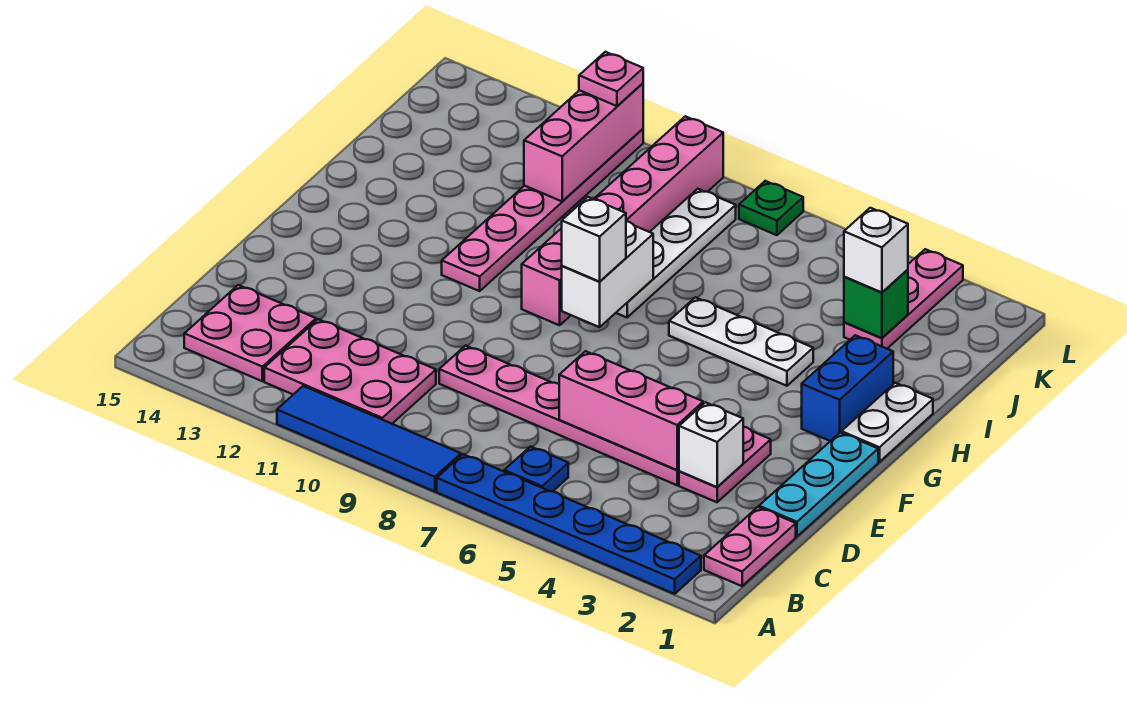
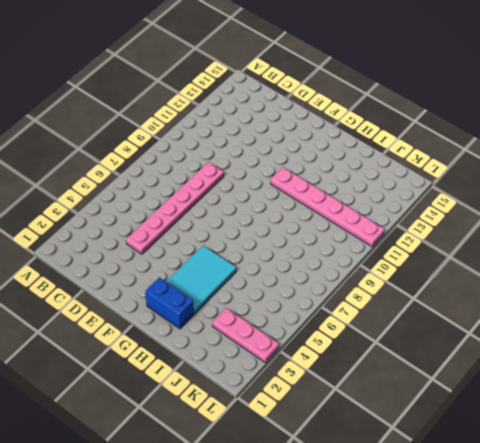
cyan 2x3 tile [166,246,236,314] -> white 1x3 plate [669,297,813,386]
none -> blue 1x6 plate [437,454,701,594]
none -> blue 1x4 tile [277,386,461,492]
none -> pink 1x2 plate [704,507,796,586]

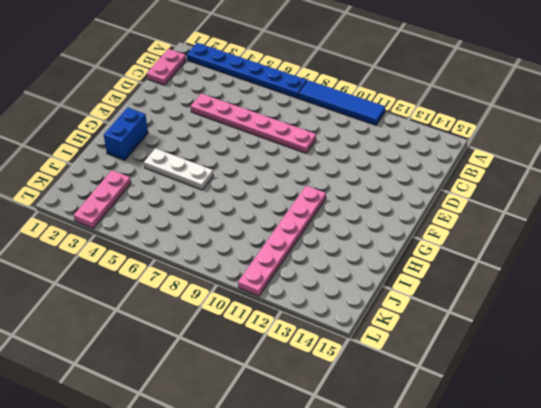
none -> blue 1x1 plate [504,447,568,491]
none -> pink 2x3 plate [264,319,436,424]
none -> pink 2x2 plate [184,285,316,381]

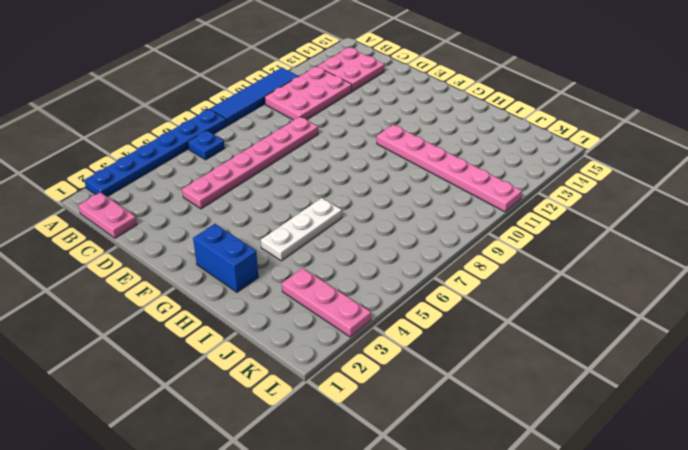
none -> cyan 1x3 plate [759,432,878,536]
none -> pink 1x2 plate [679,427,771,502]
none -> white 1x2 plate [841,383,933,462]

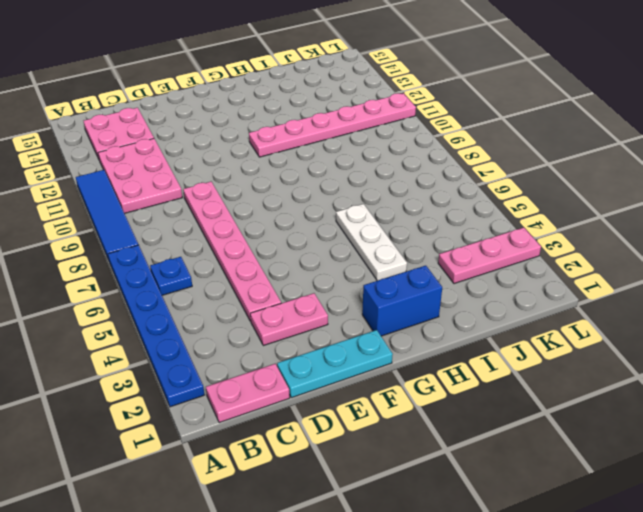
none -> white 1x2 plate [841,383,933,462]
none -> pink 1x6 brick [522,116,723,325]
none -> white 1x4 plate [616,189,736,317]

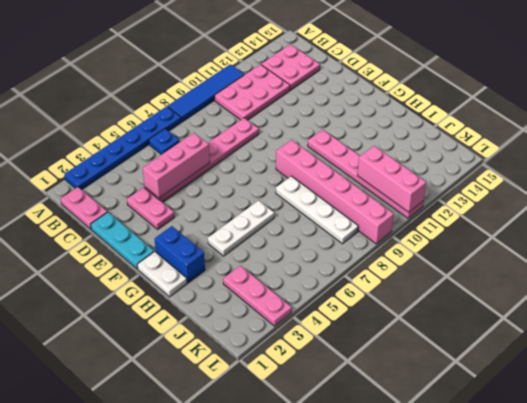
none -> green 1x1 plate [739,181,803,235]
none -> white 1x1 brick [679,402,743,487]
none -> white 1x2 brick [562,221,653,327]

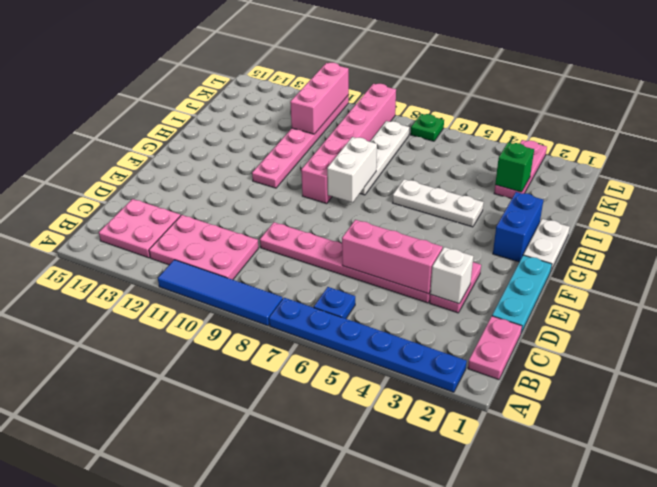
none -> white 1x1 brick [562,197,626,282]
none -> white 1x1 brick [844,208,908,292]
none -> pink 1x1 plate [579,52,643,106]

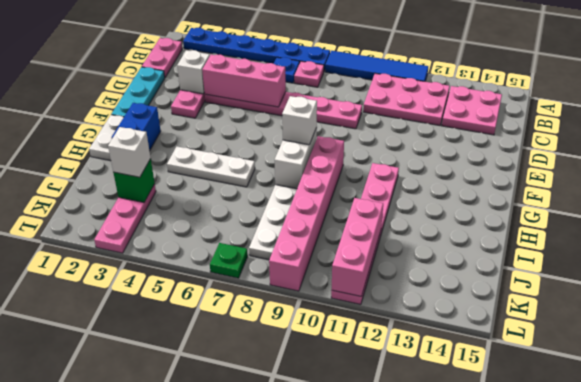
pink 1x1 plate [294,61,324,87] -> pink 1x1 plate moved to [579,52,643,106]

